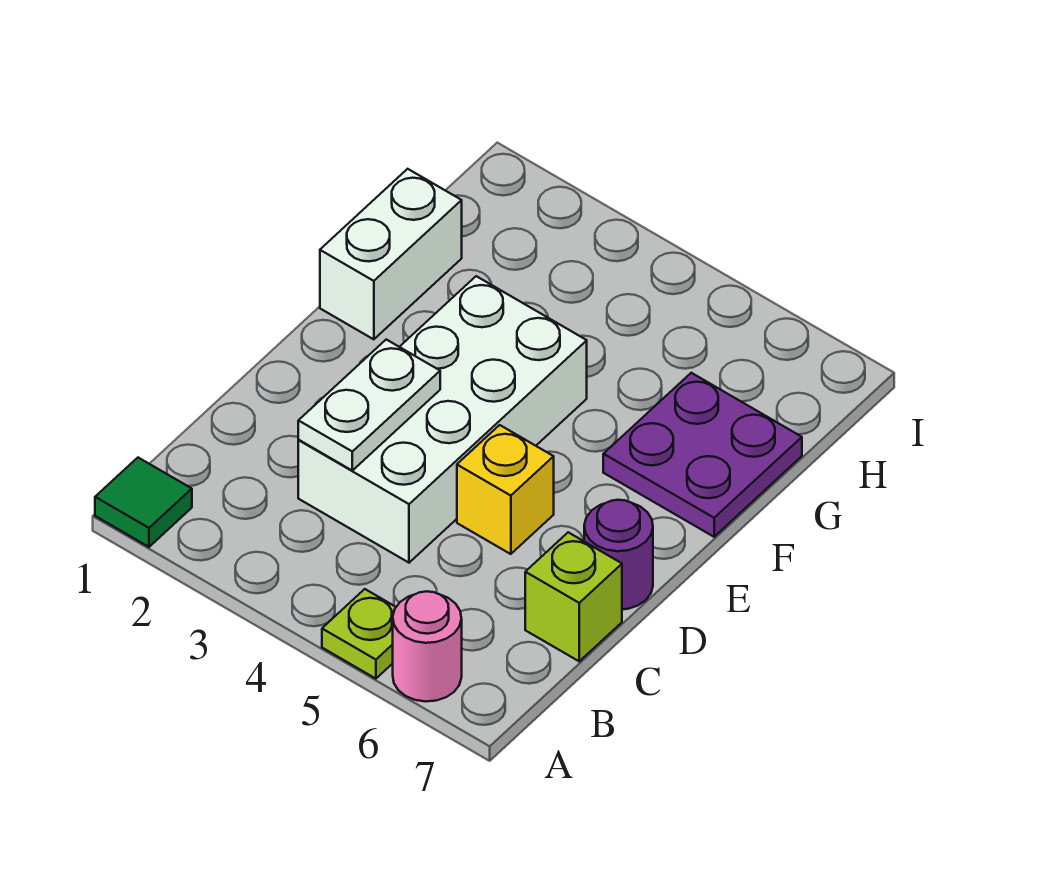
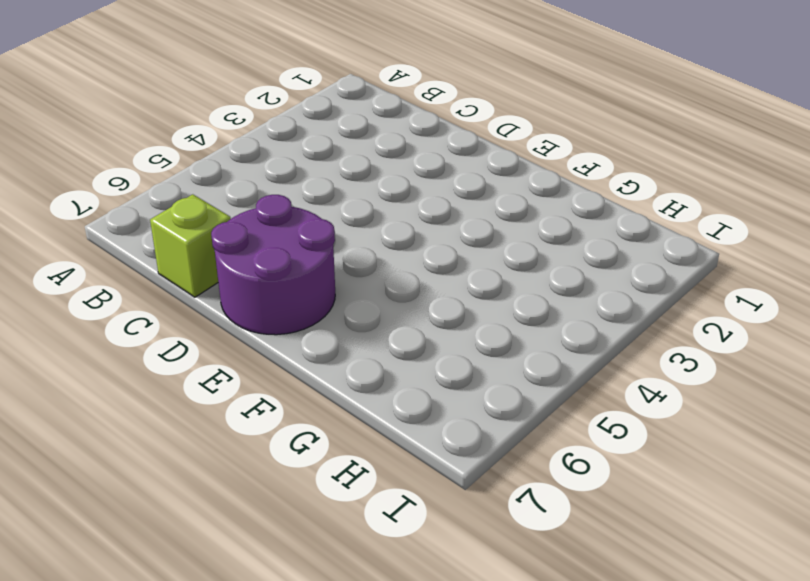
purple 2x2 round brick [211,195,335,335] -> purple 1x1 round brick [584,500,653,609]
none -> green 1x1 tile [95,458,192,547]
none -> lime 1x1 plate [322,589,396,679]

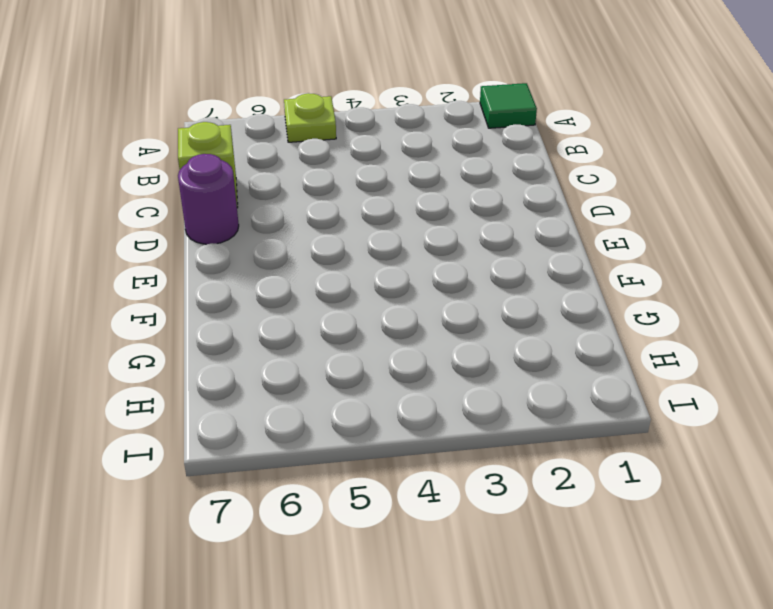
none -> pink 1x1 round brick [393,591,462,702]
none -> white 2x4 brick [298,276,587,563]

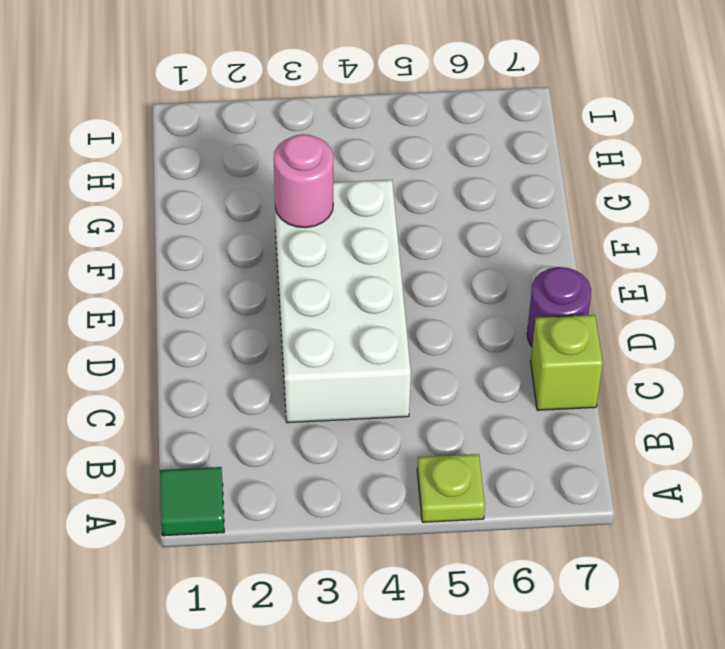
pink 1x1 round brick [274,134,333,228] -> pink 1x1 round brick moved to [393,591,462,702]
none -> yellow 1x1 brick [457,425,554,554]
none -> white 1x2 brick [320,169,462,339]

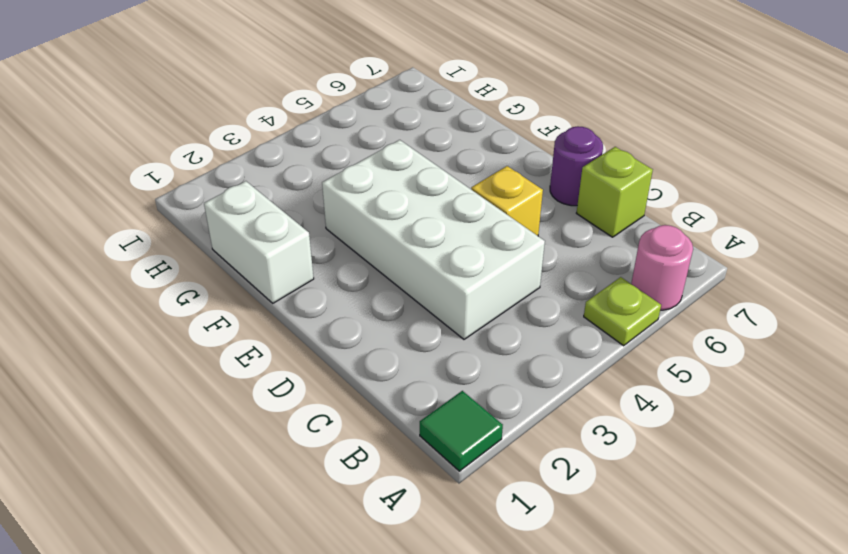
none -> purple 2x2 plate [603,373,802,537]
none -> white 1x2 plate [298,340,440,470]

